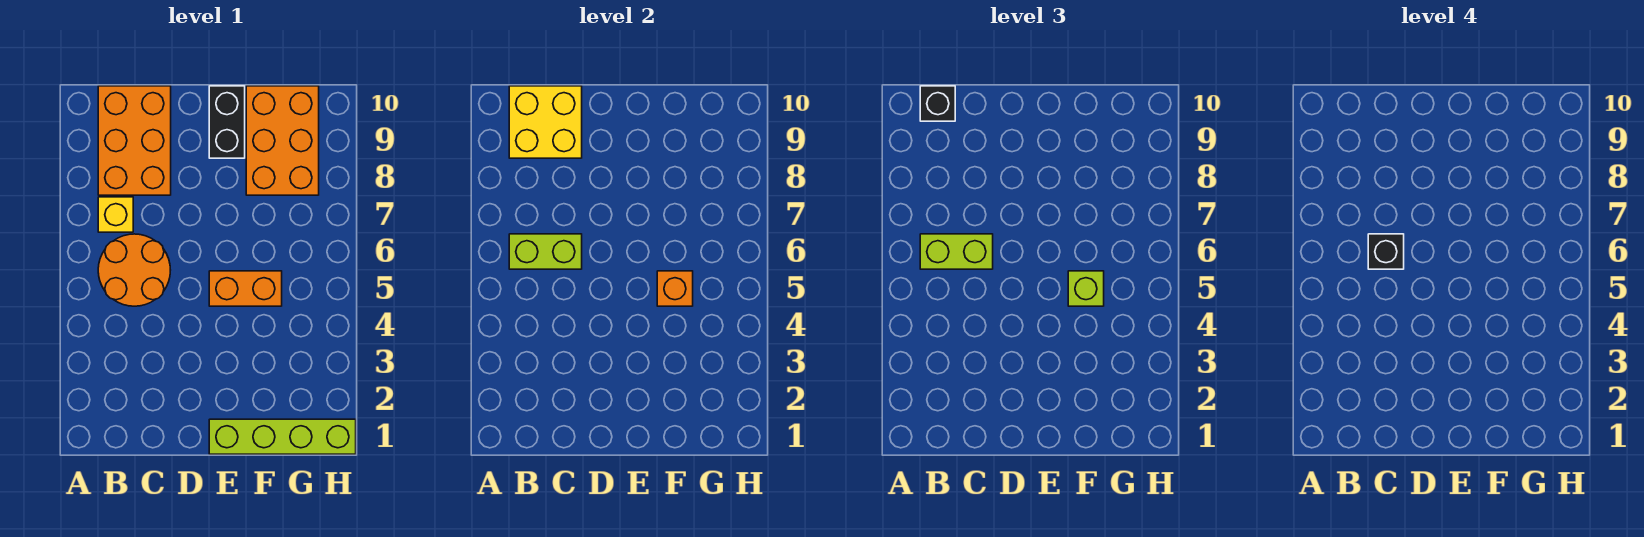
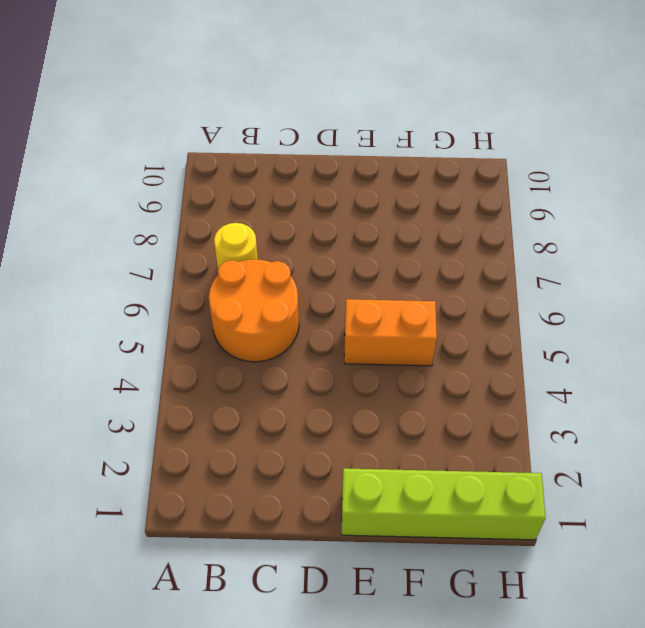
yellow 1x1 round brick [214,223,258,269] -> yellow 1x1 brick [98,197,133,232]
none -> orange 2x3 brick [98,86,171,195]
none -> black 1x2 brick [209,86,245,158]
none -> orange 2x3 brick [246,86,319,195]

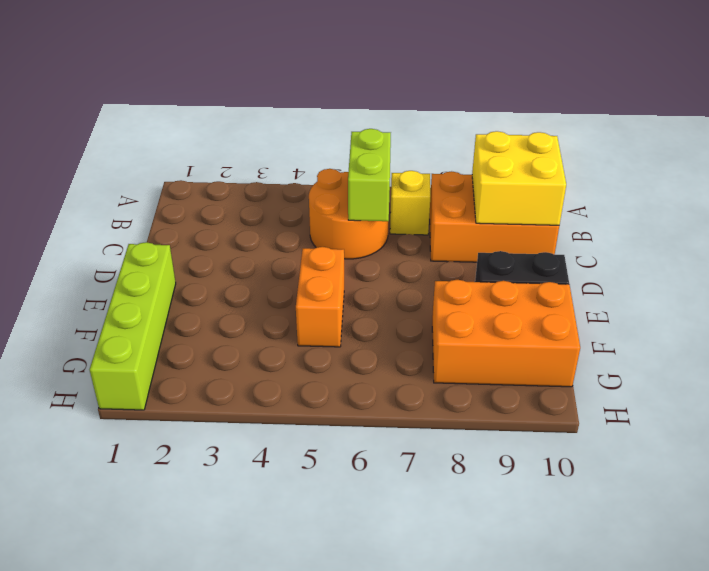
none -> orange 1x1 brick [657,271,693,306]
none -> lime 1x2 brick [920,234,993,269]
none -> black 1x1 brick [920,86,955,121]

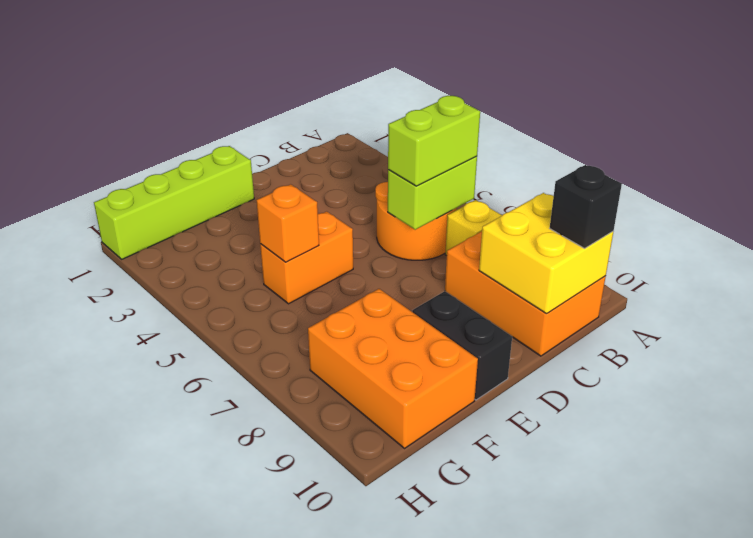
none -> lime 1x1 brick [1068,271,1104,306]
none -> black 1x1 brick [1368,234,1404,269]

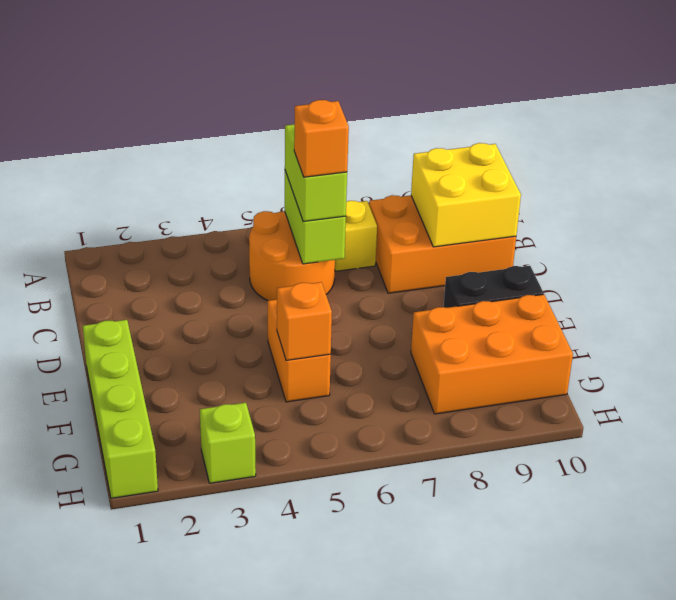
orange 1x1 brick [294,100,349,177] -> black 1x1 brick [1368,234,1404,269]
lime 1x1 brick [200,403,256,483] -> lime 1x1 brick moved to [1068,271,1104,306]
none -> black 1x1 brick [920,86,955,121]

